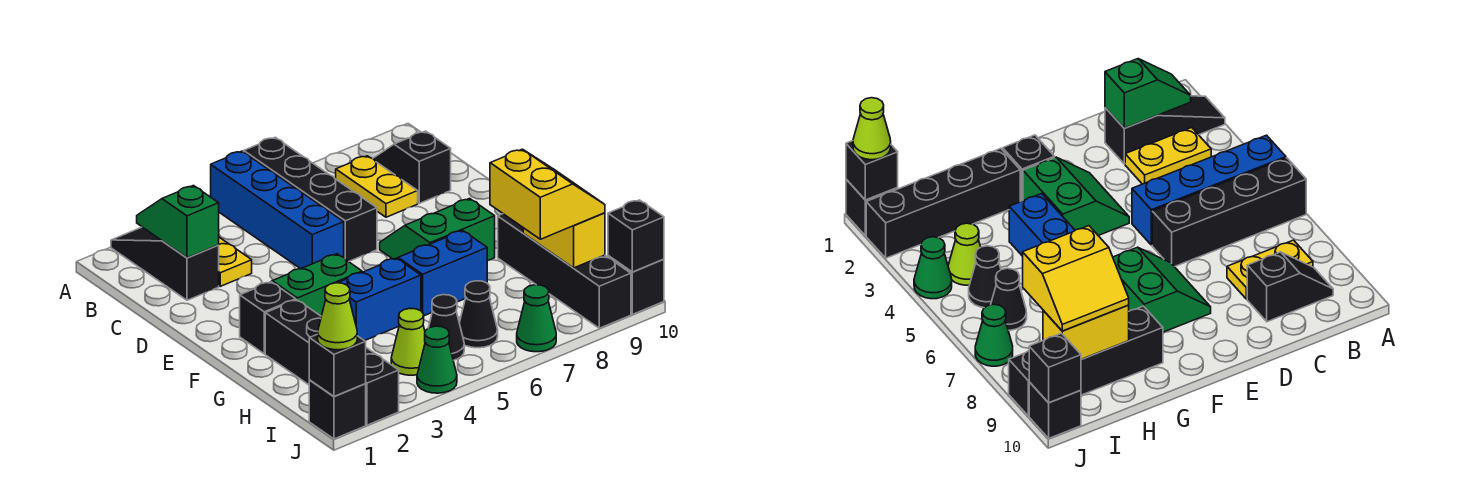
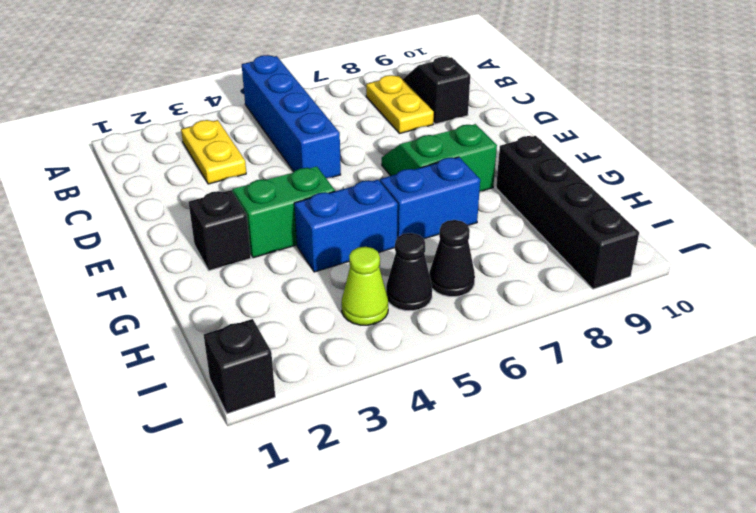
none -> black 1x3 slope [111,227,219,300]
none -> black 1x4 brick [244,137,377,262]
none -> black 1x4 brick [265,300,399,425]

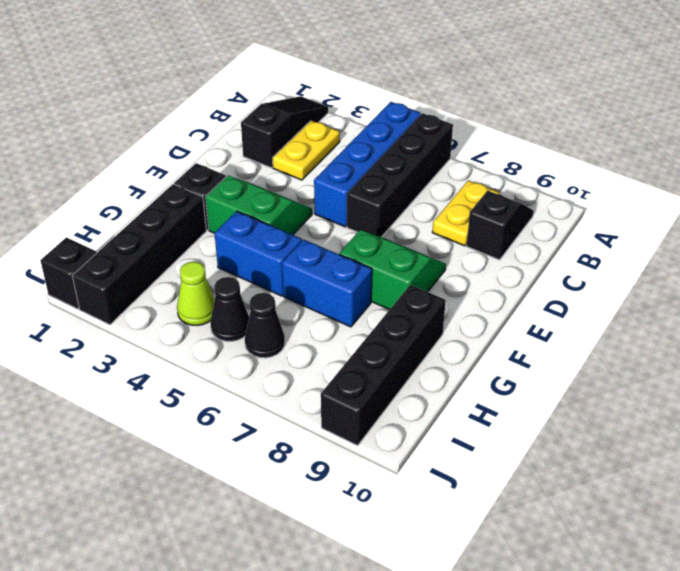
none -> green 1x1 cone [417,326,457,393]
none -> green 1x1 cone [517,285,556,352]
none -> black 1x1 brick [608,256,664,314]

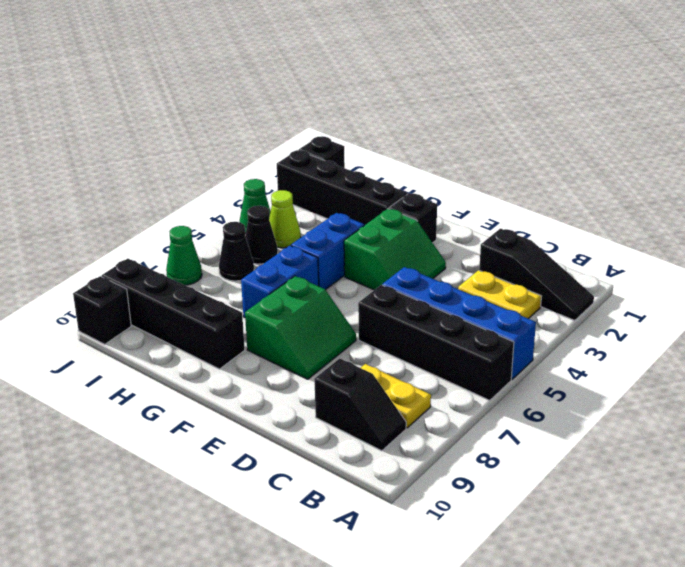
none -> green 1x2 slope [137,186,219,258]
none -> yellow 1x2 brick [523,213,605,268]
none -> black 1x1 brick [309,334,366,396]

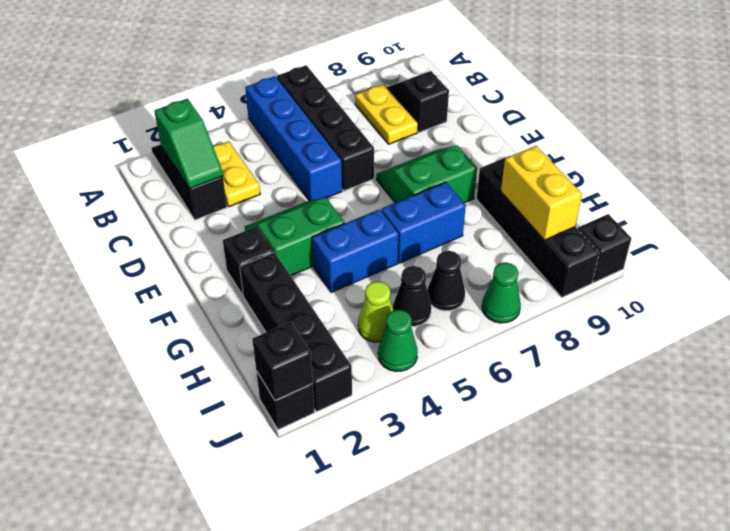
green 1x2 slope [154,99,223,189] -> green 1x2 slope turned to [137,186,219,258]
none -> black 1x1 brick [608,200,664,272]
none -> yellow 2x2 slope [490,149,605,239]
none -> lime 1x1 cone [318,283,357,350]

